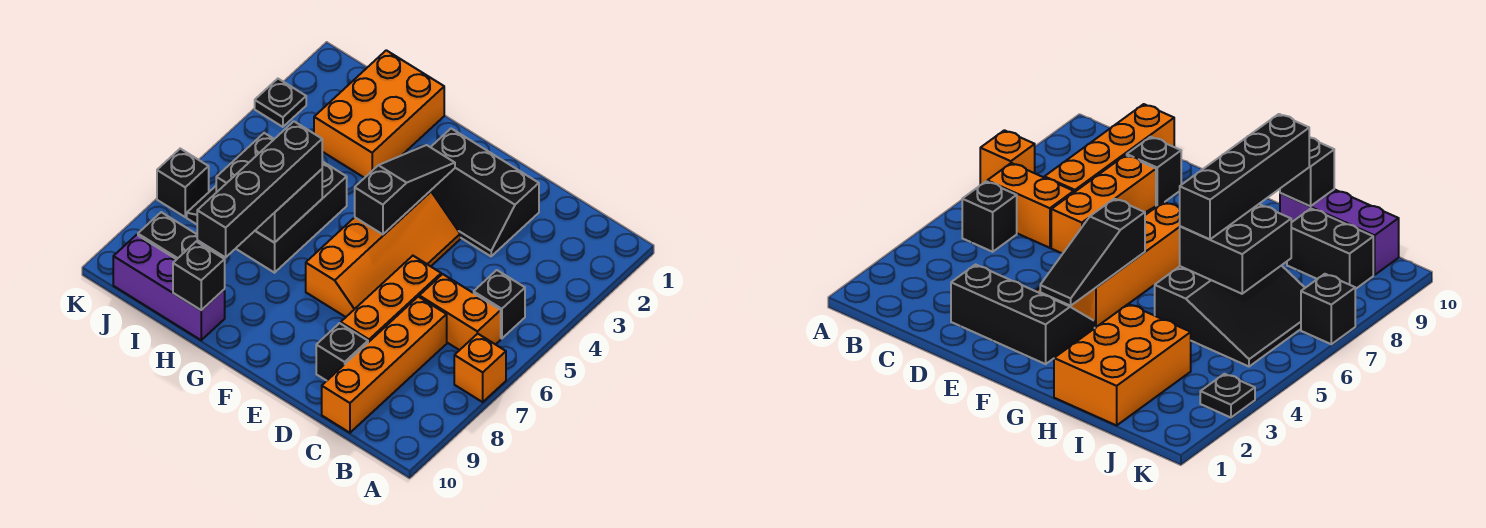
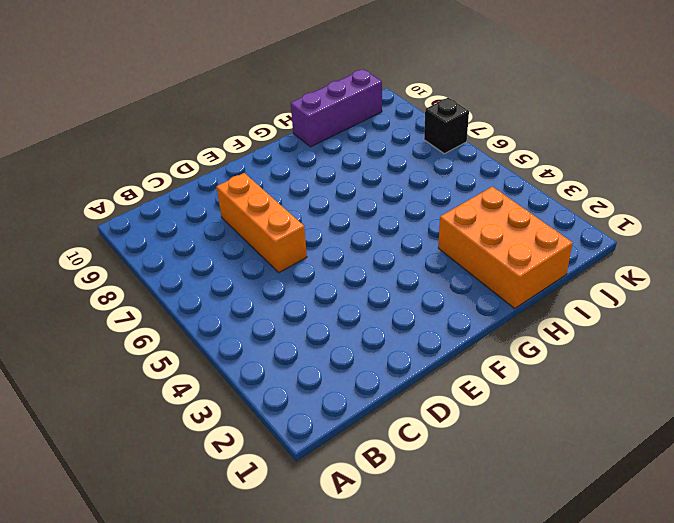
none -> orange 1x1 brick [454,334,506,402]
none -> black 1x1 brick [474,270,525,339]
none -> orange 1x2 brick [419,274,501,350]

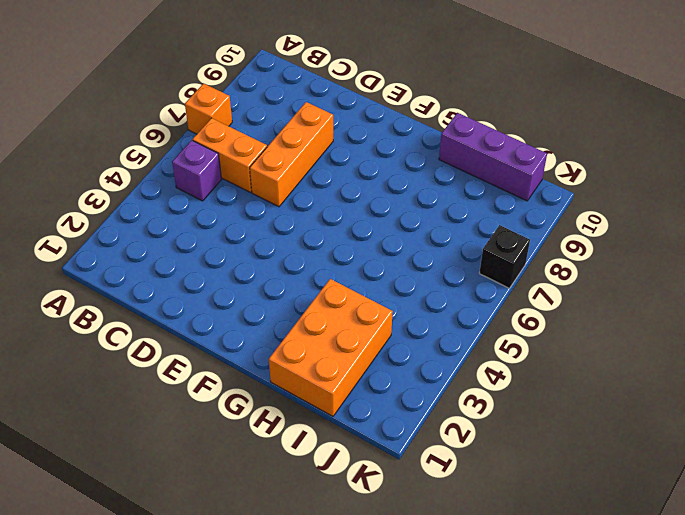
purple 1x1 brick [172,140,221,201] -> black 1x1 brick [474,270,525,339]
none -> orange 1x4 brick [322,297,447,433]
none -> black 2x3 slope [431,129,539,256]
none -> black 1x1 brick [316,323,368,381]

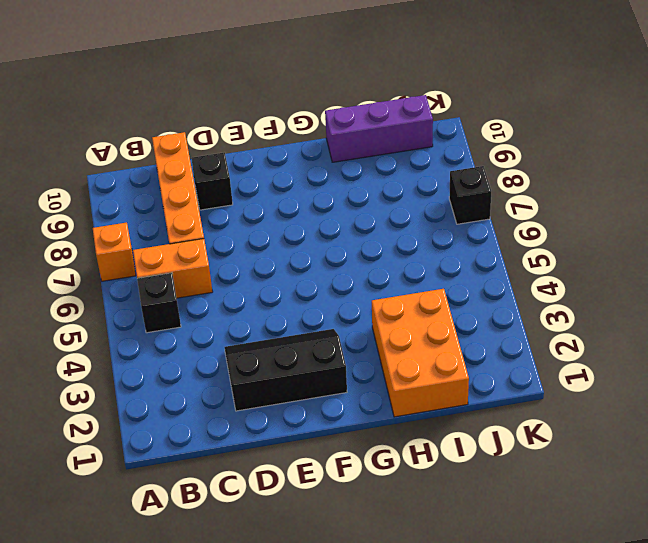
none -> orange 1x3 brick [341,256,441,342]
none -> orange 2x4 slope [306,191,460,317]
none -> black 3x3 slope [187,161,347,273]

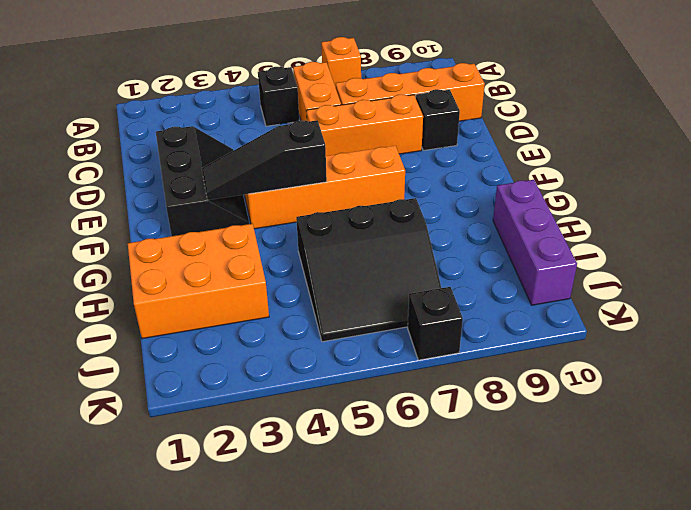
none -> black 1x2 brick [138,212,219,259]
none -> black 1x1 plate [255,79,306,127]
none -> black 2x2 brick [216,133,322,243]

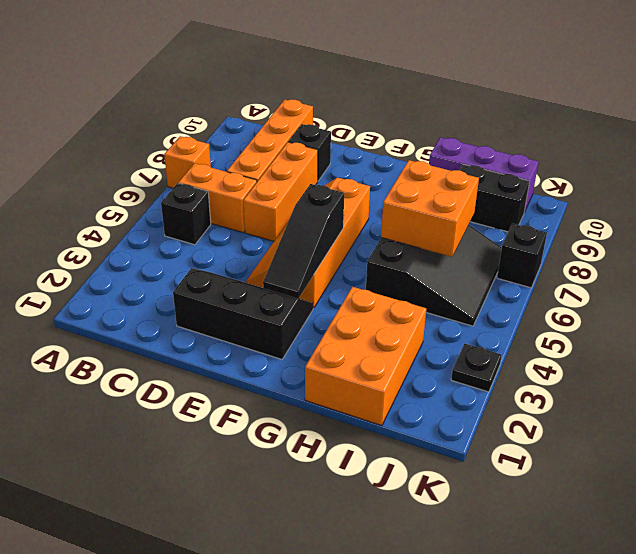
orange 2x2 brick [381,160,479,257] -> black 2x2 brick [216,133,322,243]
none -> black 1x1 brick [173,242,225,310]
none -> black 1x4 brick [197,121,322,257]

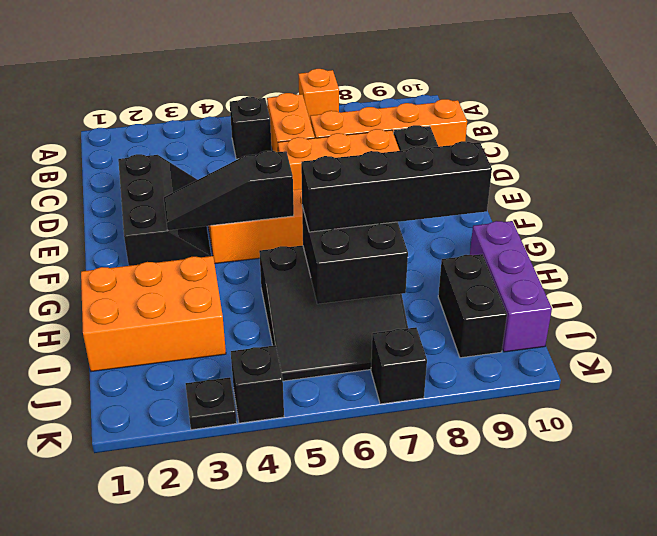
black 1x1 brick [231,345,284,423] -> black 1x1 brick moved to [173,242,225,310]

